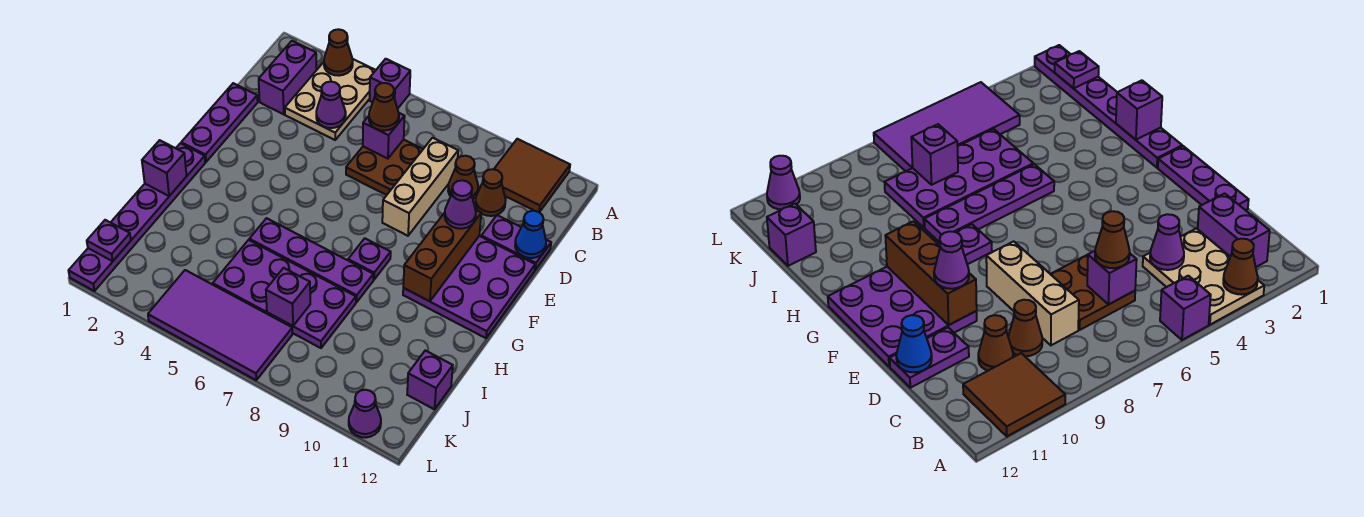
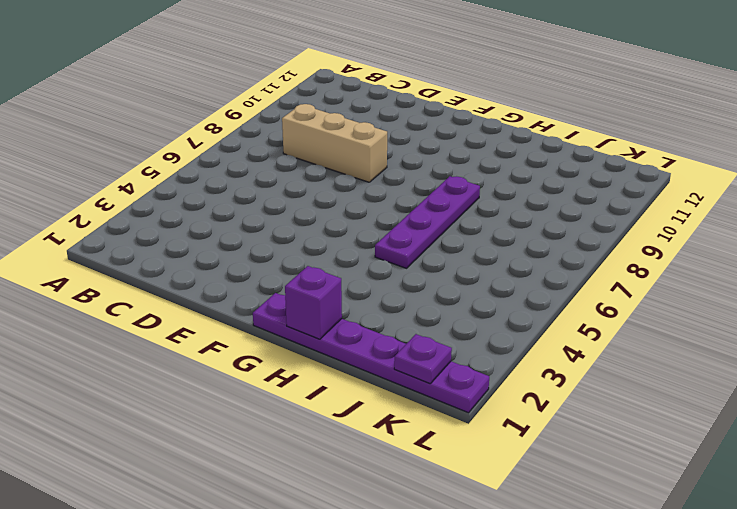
none -> tan 2x3 plate [285,59,376,140]
none -> purple 1x1 brick [370,59,410,109]
none -> brown 2x2 tile [494,139,570,212]

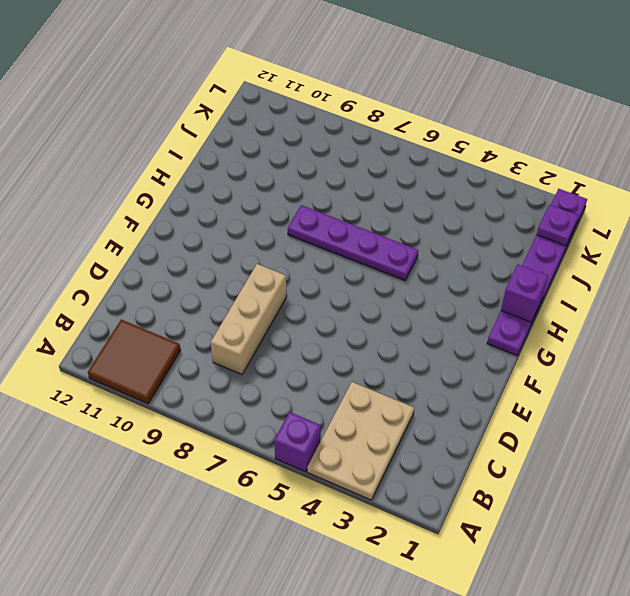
none -> purple 1x2 brick [259,41,316,114]
none -> brown 2x2 plate [346,140,423,195]
none -> brown 1x1 cone [448,156,478,199]

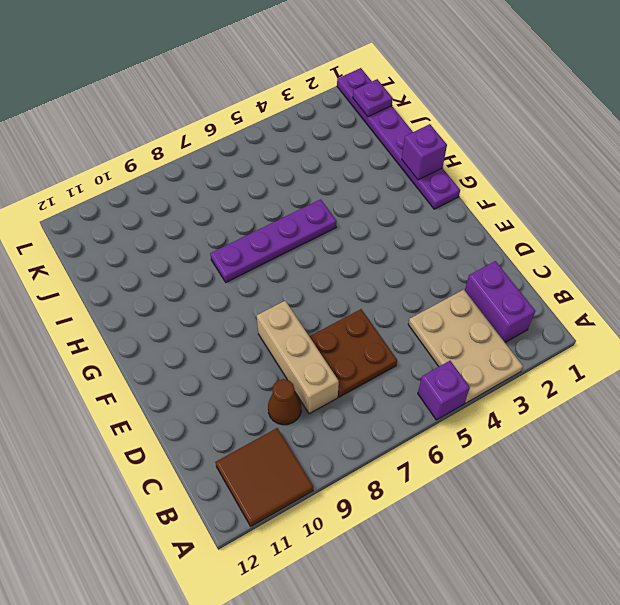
none -> brown 1x1 cone [475,169,506,216]
none -> purple 1x3 plate [181,83,258,162]
none -> purple 1x2 plate [481,215,551,270]

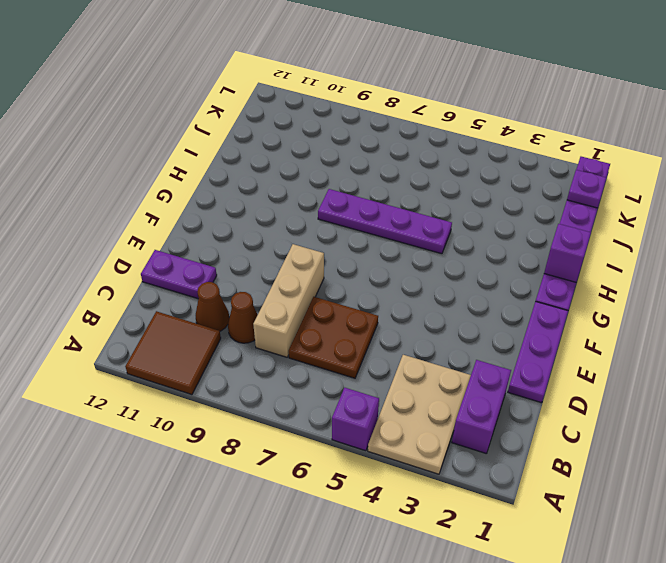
none -> purple 3x3 plate [403,236,535,338]
none -> purple 1x1 plate [348,238,391,280]
none -> purple 2x4 plate [213,240,356,348]

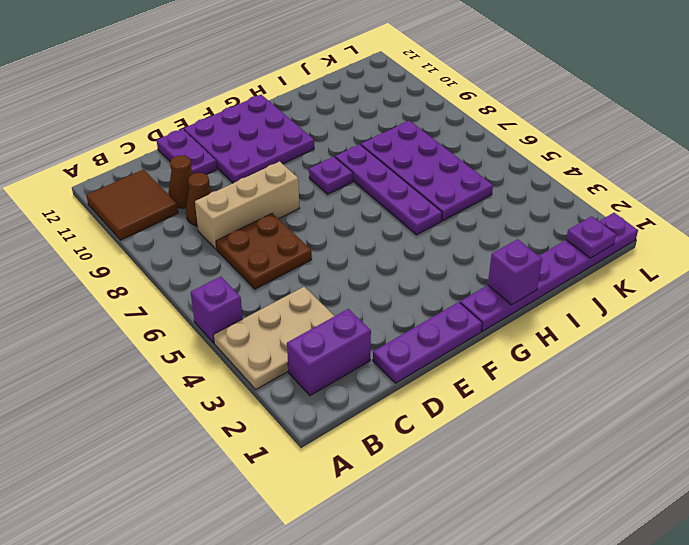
none -> purple 1x1 brick [407,350,453,409]
none -> purple 2x4 tile [148,270,293,380]
none -> purple 1x1 cone [349,390,381,438]

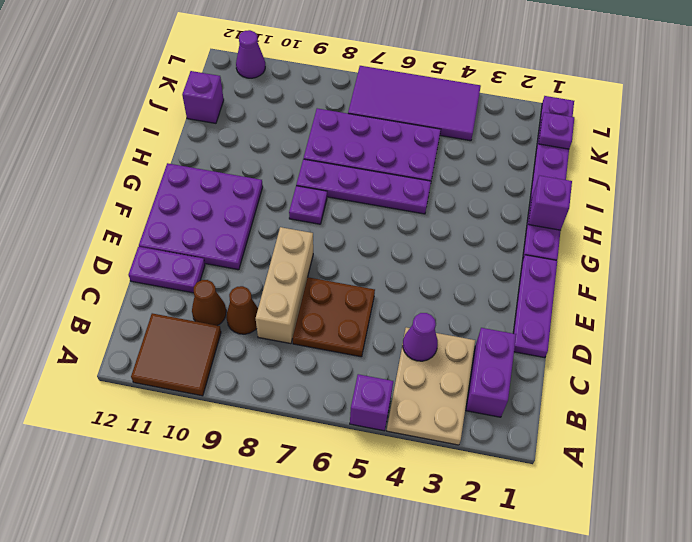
none -> brown 1x1 cone [324,29,353,76]
none -> purple 1x1 brick [363,113,405,159]
none -> blue 1x1 cone [515,211,546,258]

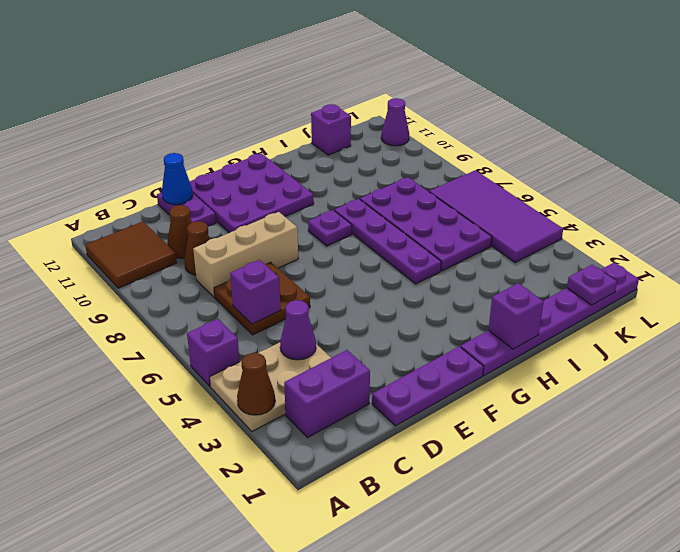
none -> brown 1x3 brick [403,210,481,301]
none -> purple 1x1 brick [266,268,310,326]
none -> brown 1x1 cone [369,83,399,131]

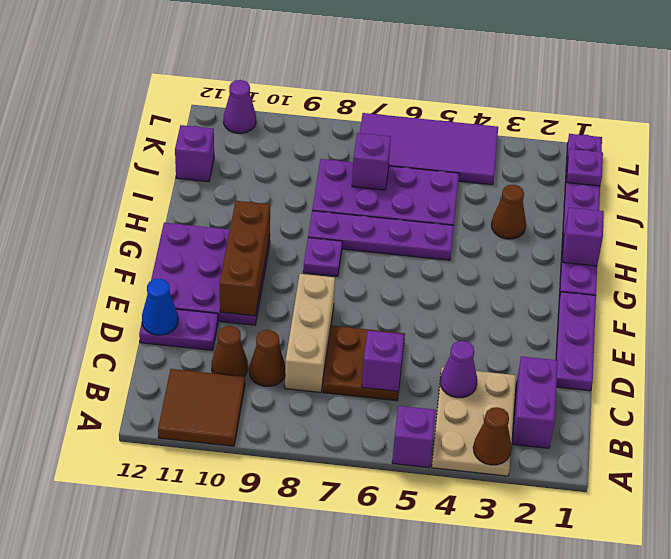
brown 1x1 cone [491,185,526,239] -> brown 1x1 cone moved to [369,83,399,131]
none -> purple 1x1 cone [445,180,476,229]

